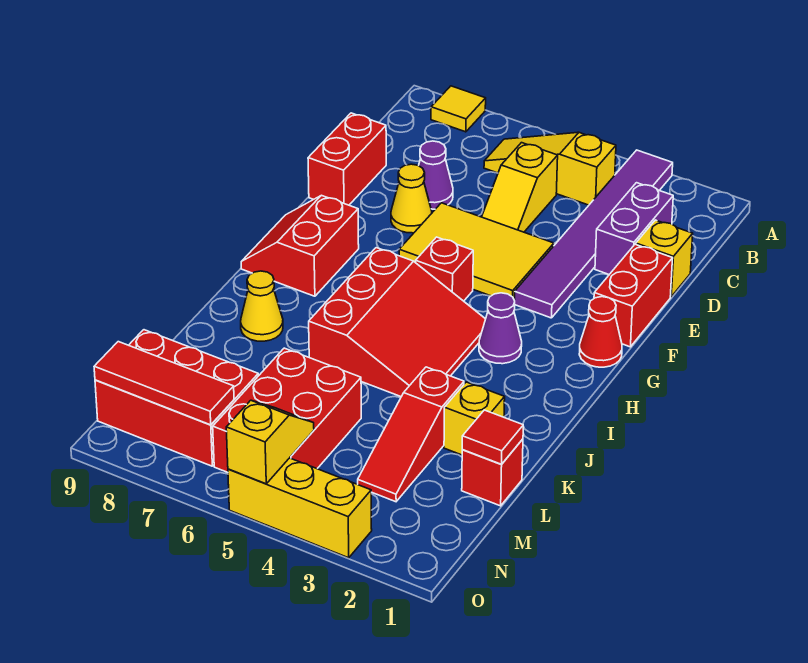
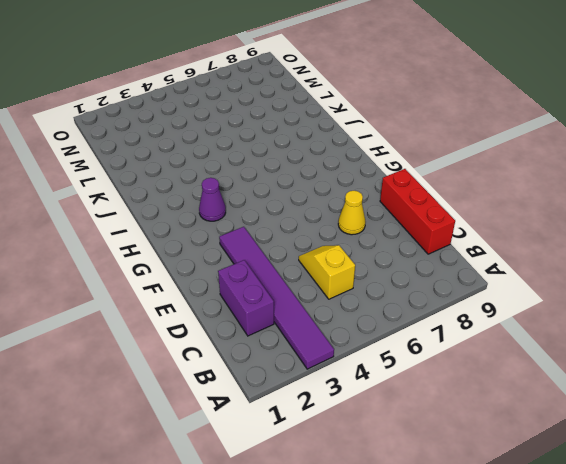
red 1x3 brick [380,169,455,254] -> red 1x2 brick [308,113,386,205]
none -> yellow 1x1 tile [431,86,486,132]
none -> yellow 1x3 slope [484,132,616,205]
none -> yellow 1x1 brick [636,220,693,297]

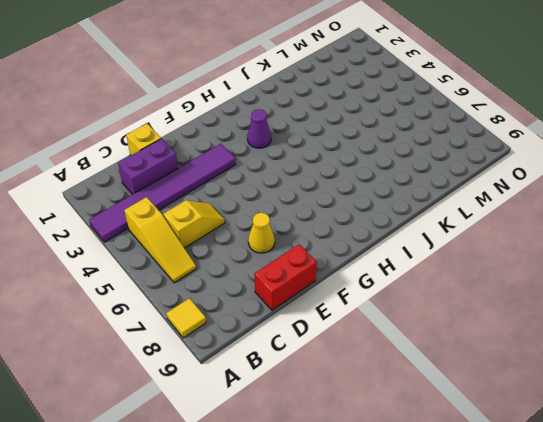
none -> purple 1x1 cone [419,141,453,209]
none -> red 1x2 brick [594,244,673,347]
none -> yellow 2x3 tile [399,203,554,300]

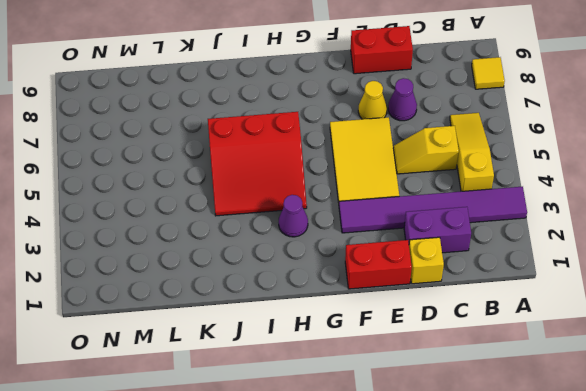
none -> red 1x1 cone [579,297,622,367]
none -> red 1x1 brick [416,237,473,301]
none -> red 2x2 slope [241,195,359,296]

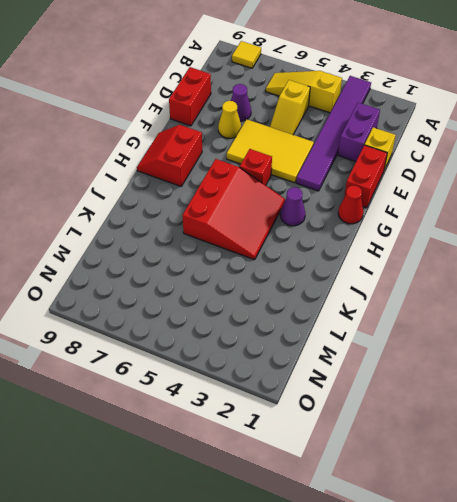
none -> yellow 1x1 cone [241,271,283,341]
none -> yellow 1x1 brick [444,382,505,455]
none -> red 1x3 slope [358,367,464,502]

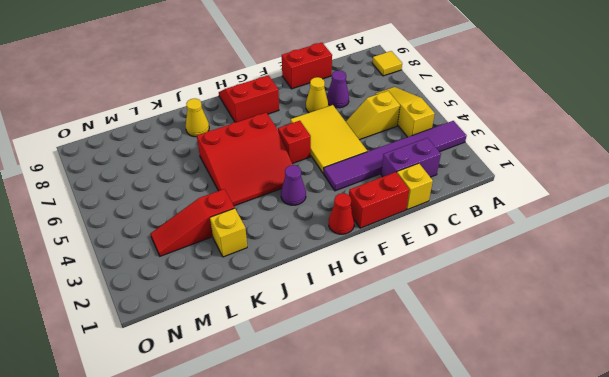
none -> red 1x1 brick [462,439,523,506]
none -> red 2x3 brick [213,348,361,472]
none -> red 2x3 brick [95,330,258,466]

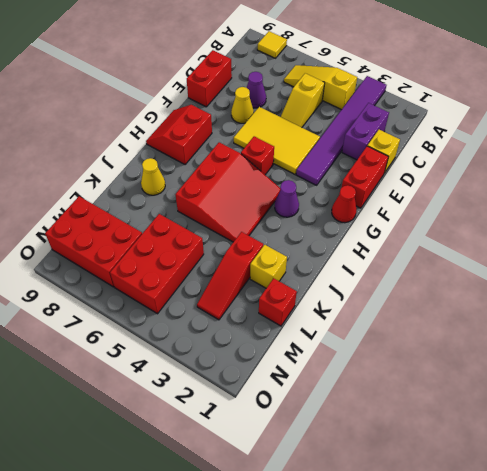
none -> yellow 1x3 brick [228,458,372,558]
none -> red 1x1 tile [462,410,523,464]
none -> yellow 1x2 slope [226,400,314,484]

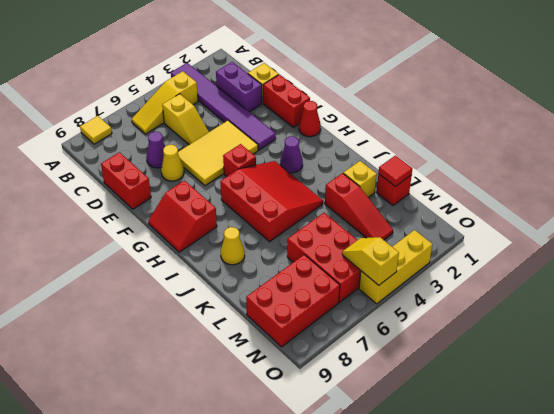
none -> red 1x3 tile [94,342,234,425]

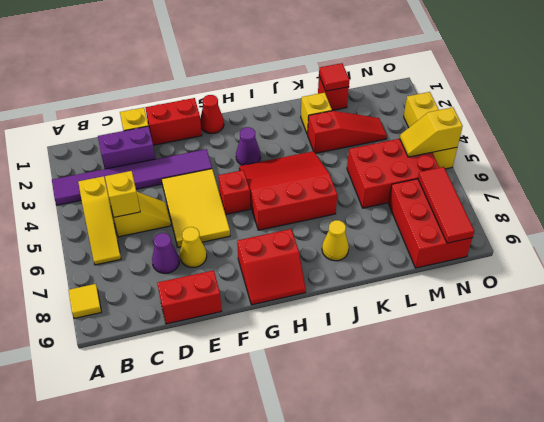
yellow 1x1 brick [105,171,140,217] -> none

